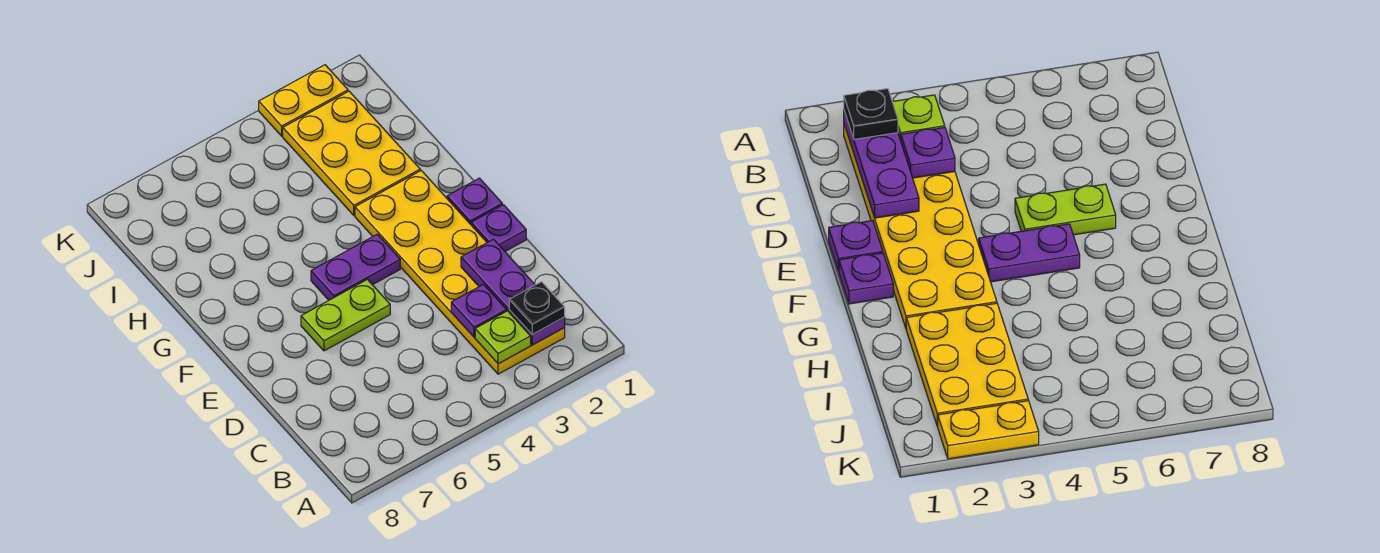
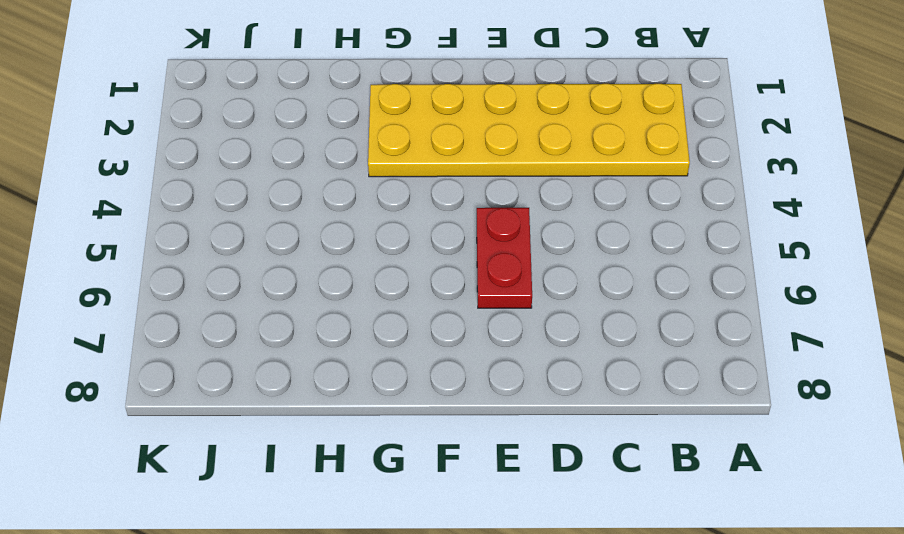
red 1x2 plate [477,208,532,308] -> lime 1x2 plate [301,279,390,351]
none -> purple 1x1 plate [471,205,526,251]
none -> purple 1x1 plate [447,178,502,224]

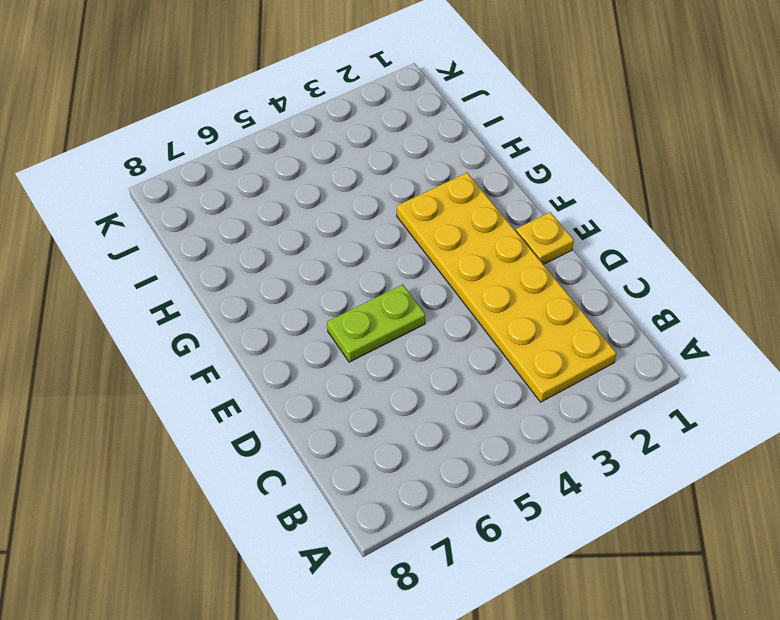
yellow 1x1 plate [516,212,574,265] -> purple 1x1 plate [471,205,526,251]
none -> purple 1x1 plate [447,178,502,224]
none -> purple 1x2 plate [311,234,400,300]

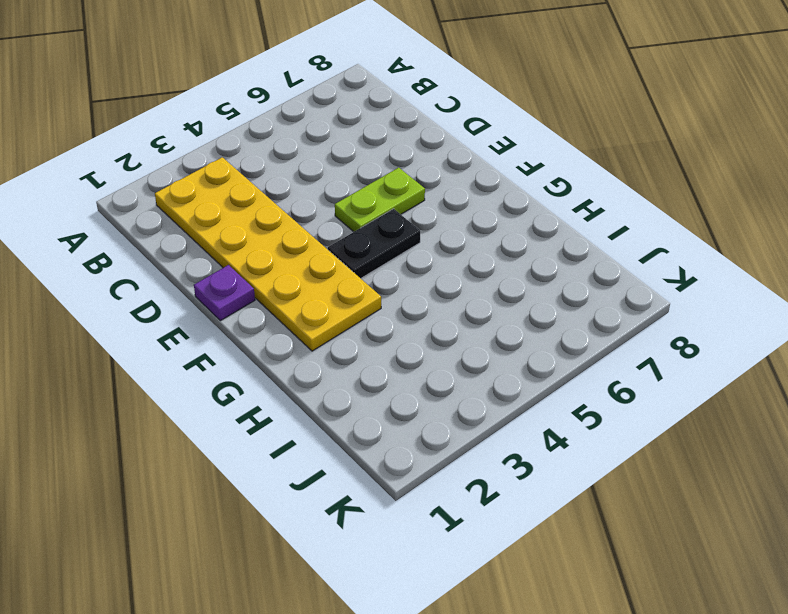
black 1x2 plate [328,209,420,278] -> purple 1x2 plate [311,234,400,300]
none -> purple 1x1 plate [447,178,502,224]
none -> yellow 2x3 plate [283,91,420,215]

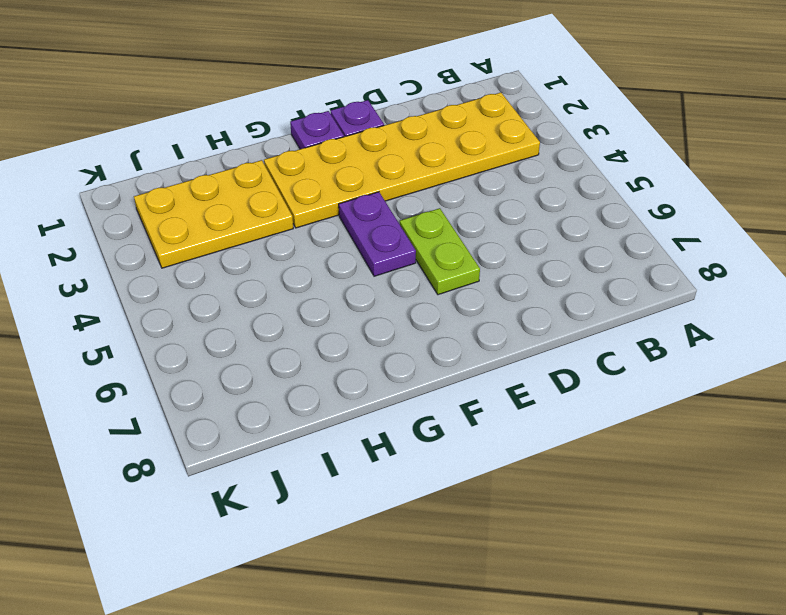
none -> yellow 1x2 plate [259,65,348,136]
none -> purple 1x3 plate [461,239,565,345]

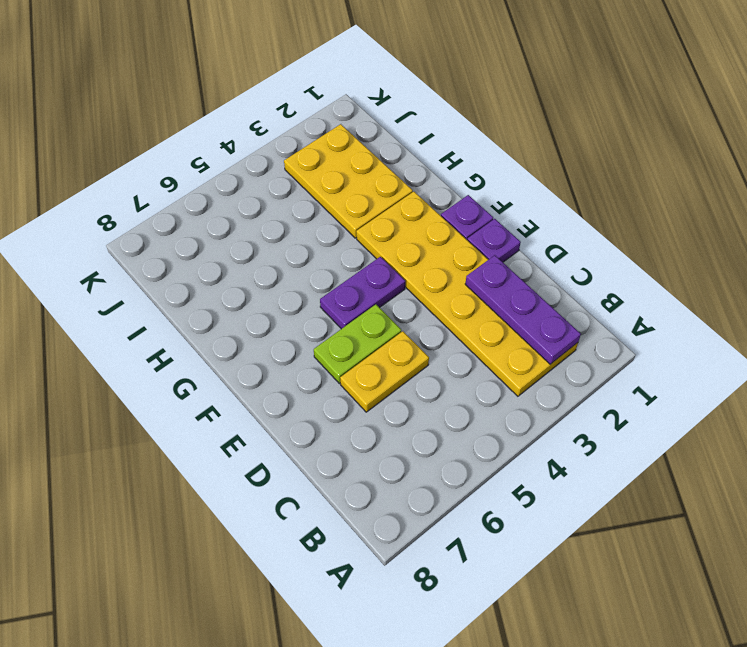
yellow 1x2 plate [340,331,429,412] -> yellow 1x2 plate moved to [259,65,348,136]
none -> lime 1x1 plate [475,311,531,364]
none -> purple 1x1 plate [451,285,506,337]

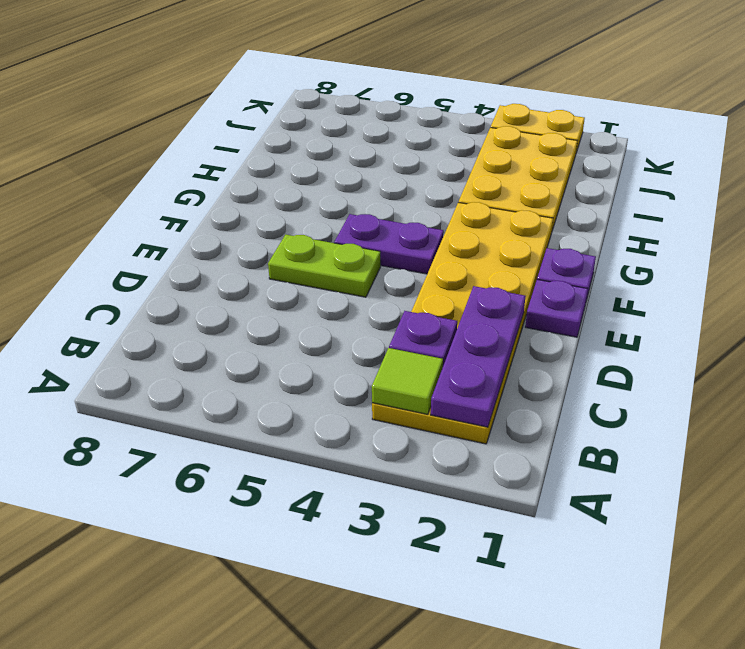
lime 1x1 tile [372,348,443,414] -> lime 1x1 plate [475,311,531,364]
none -> black 1x1 plate [509,282,565,335]

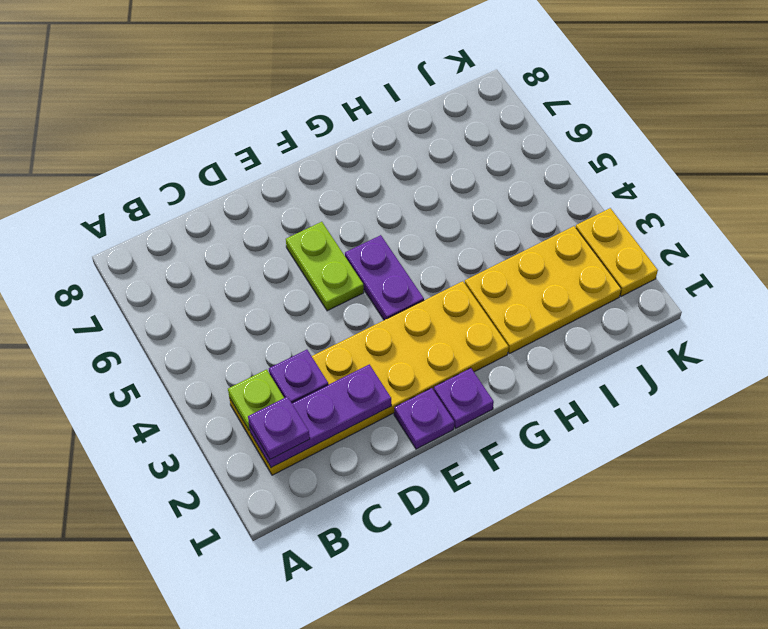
purple 1x1 plate [248,397,310,459] -> black 1x1 plate [509,282,565,335]

